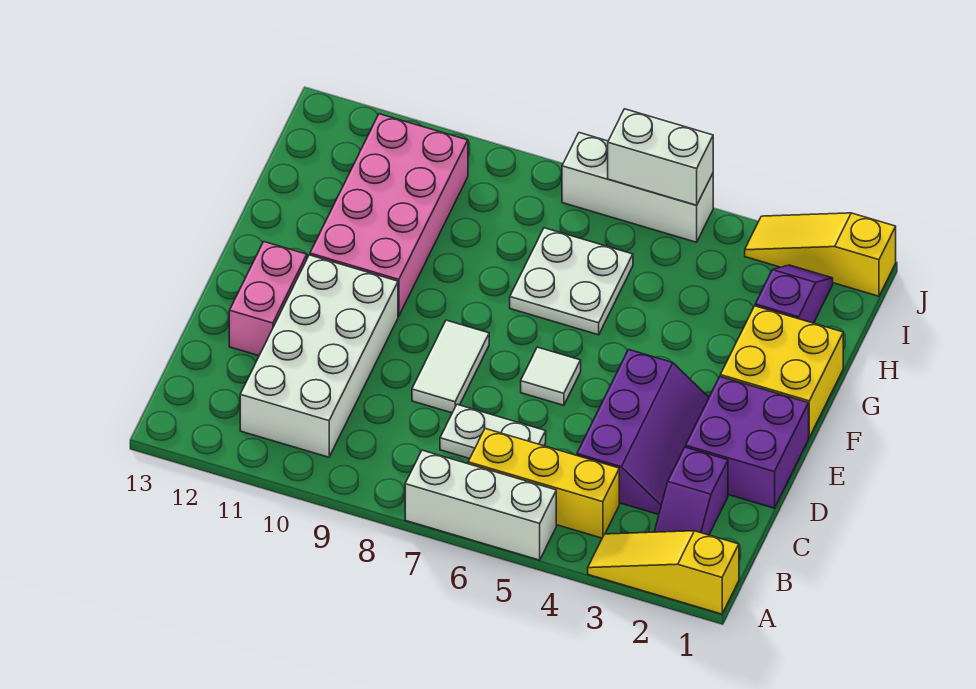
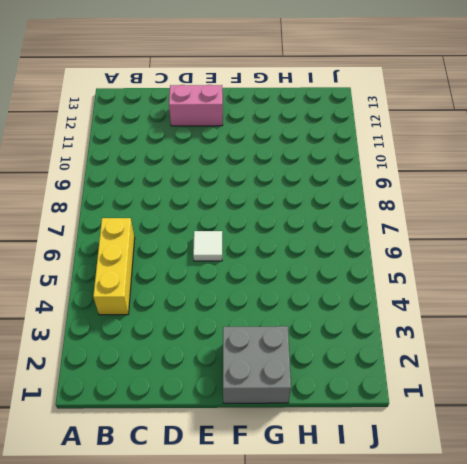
grey 2x2 brick [223,326,291,403] -> yellow 2x2 brick [720,306,843,437]
none -> yellow 1x3 slope [588,531,739,614]
none -> white 1x3 brick [405,450,556,560]
none -> purple 1x2 slope [654,447,728,535]

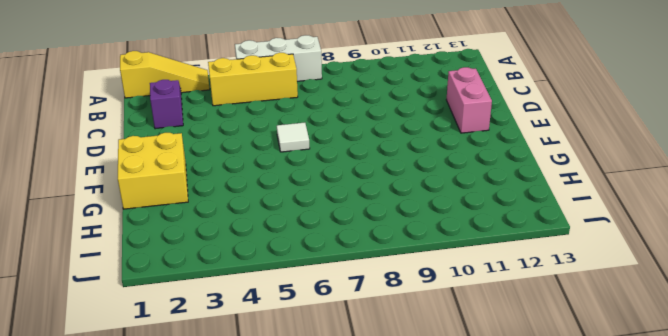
none -> white 2x4 brick [240,255,398,457]
none -> purple 2x3 slope [577,350,709,515]
none -> white 1x2 plate [440,404,546,459]

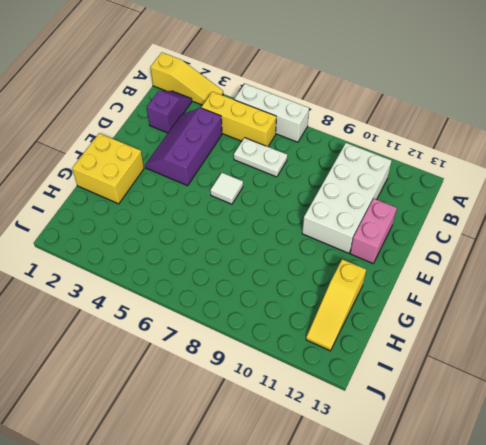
yellow 1x3 slope [306,259,366,351] -> yellow 1x3 slope turned to [745,213,896,296]
none -> purple 2x2 brick [686,377,809,508]
none -> white 1x2 tile [412,320,489,413]
none -> pink 2x4 brick [310,114,468,316]

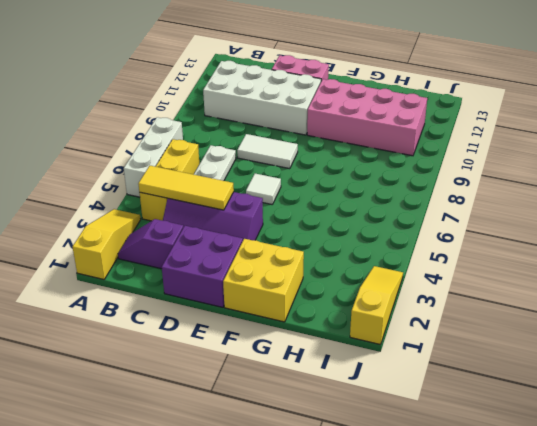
yellow 1x3 tile [138,166,234,210] -> none
none -> white 2x2 plate [510,228,633,335]
none -> purple 1x2 slope [755,265,833,323]
none -> white 1x3 brick [562,133,713,242]

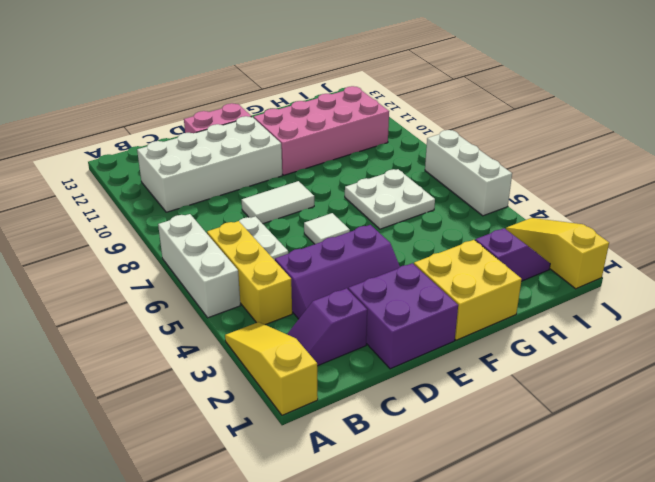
none -> white 1x2 brick [608,109,713,205]

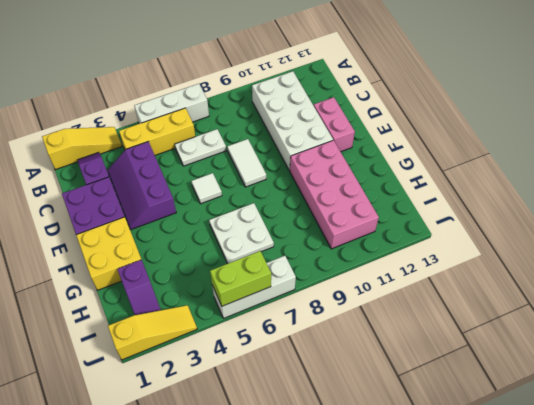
lime 1x2 brick [210,251,271,306] -> white 1x2 brick [608,109,713,205]

